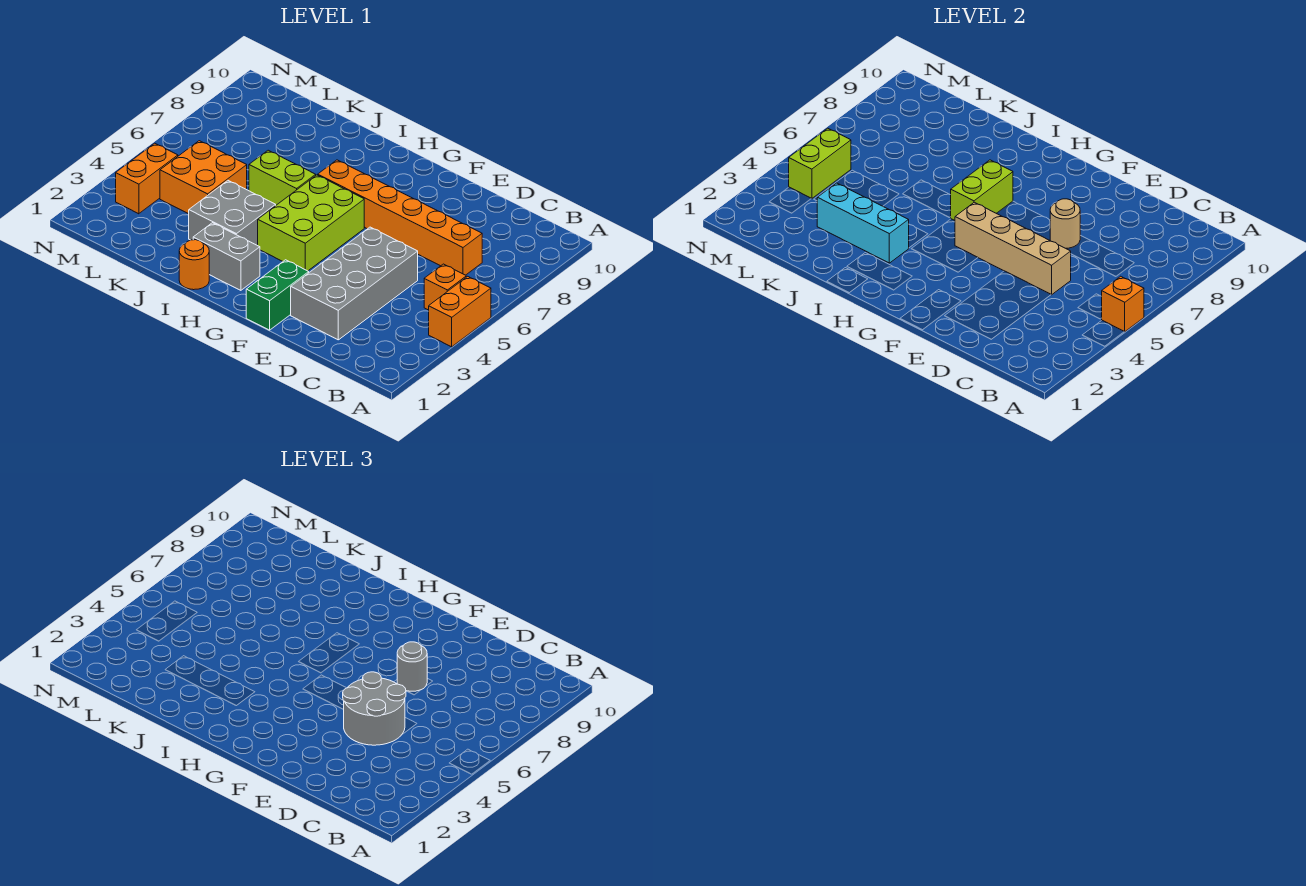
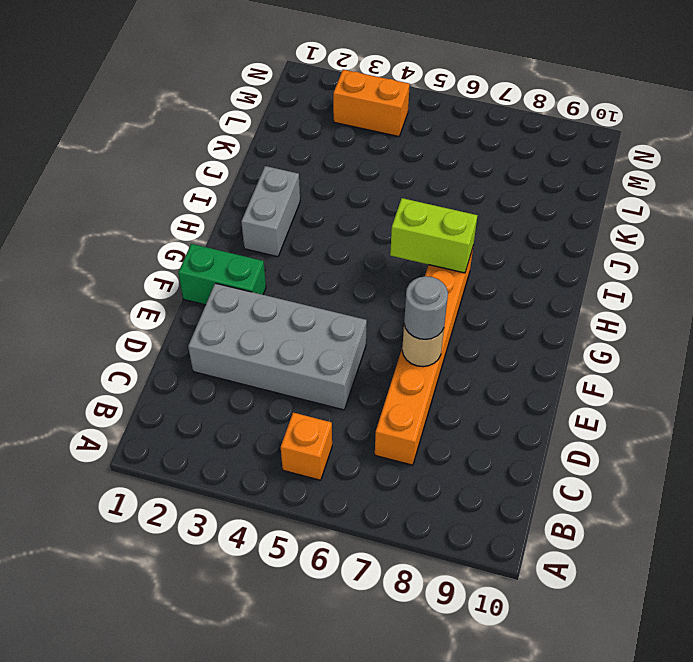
none -> orange 1x2 brick [429,276,491,347]
none -> lime 2x3 brick [258,175,364,271]
none -> orange 1x1 round brick [179,240,209,290]

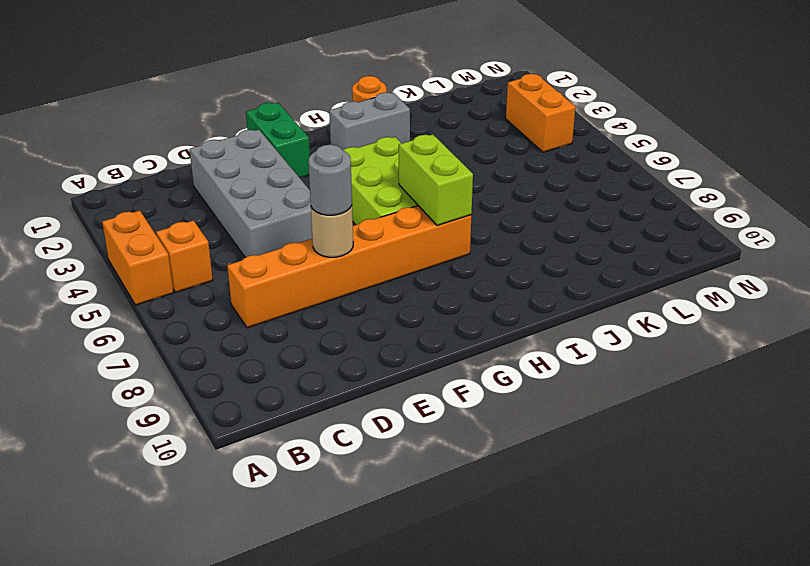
none -> grey 2x2 brick [189,181,276,245]
none -> lime 1x2 brick [249,150,316,205]
none -> orange 2x2 brick [160,141,247,214]

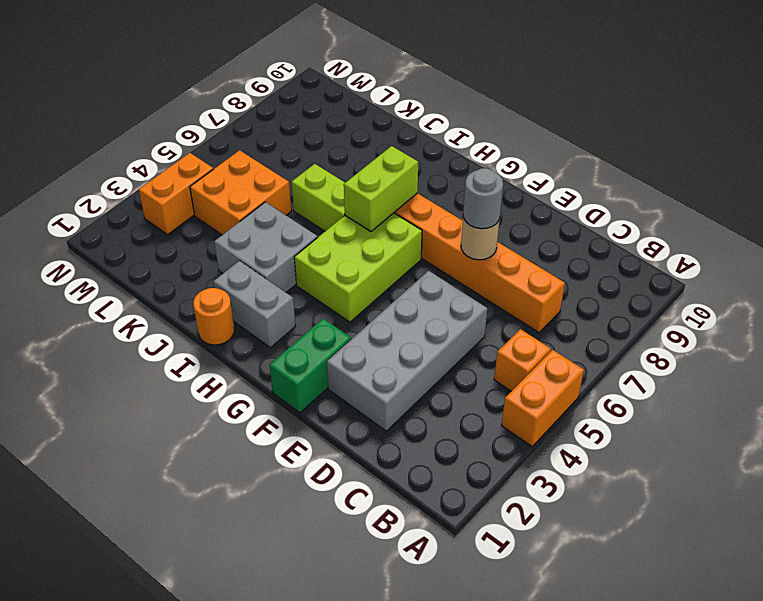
none -> orange 1x1 brick [1102,276,1144,332]
none -> tan 1x4 brick [955,202,1071,295]
none -> cyan 1x3 brick [817,183,909,263]

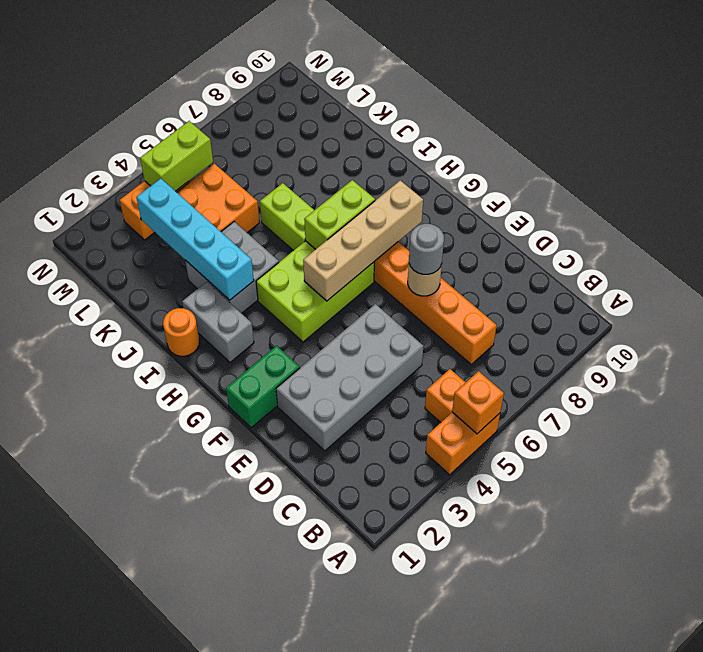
tan 1x4 brick [303,181,423,301] -> tan 1x4 brick turned to [955,202,1071,295]
cyan 1x4 brick [136,179,254,300] -> cyan 1x3 brick [817,183,909,263]
none -> grey 2x2 round brick [343,672,406,745]

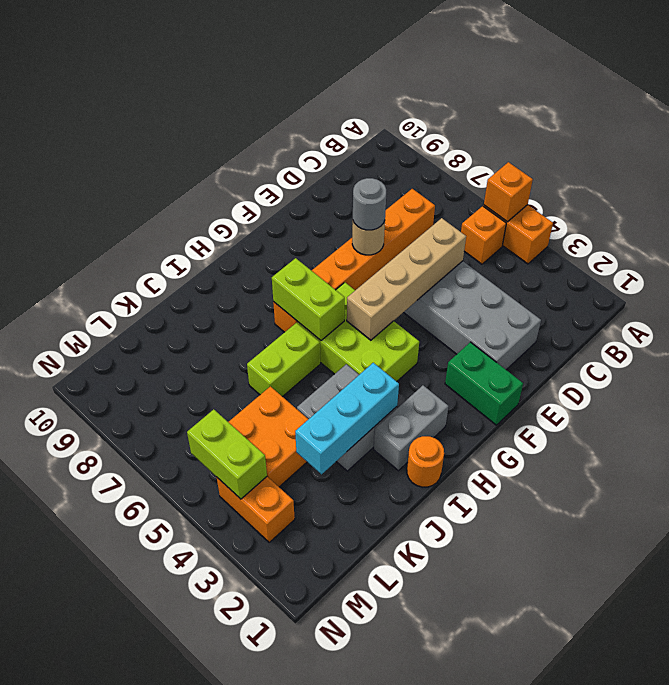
none -> grey 2x2 round brick [343,672,406,745]

